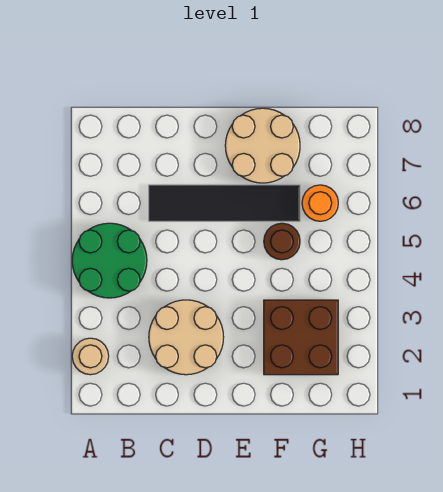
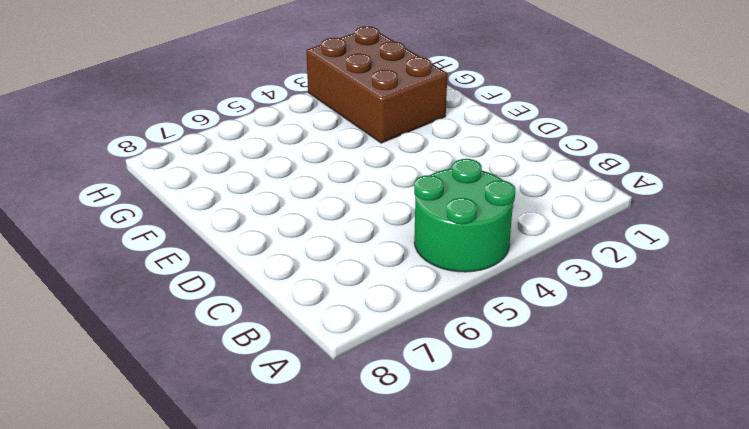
brown 2x3 brick [306,26,447,143] -> brown 2x2 brick [264,300,338,375]
none -> tan 1x1 round brick [72,338,109,375]
none -> tan 2x2 round brick [149,300,224,375]

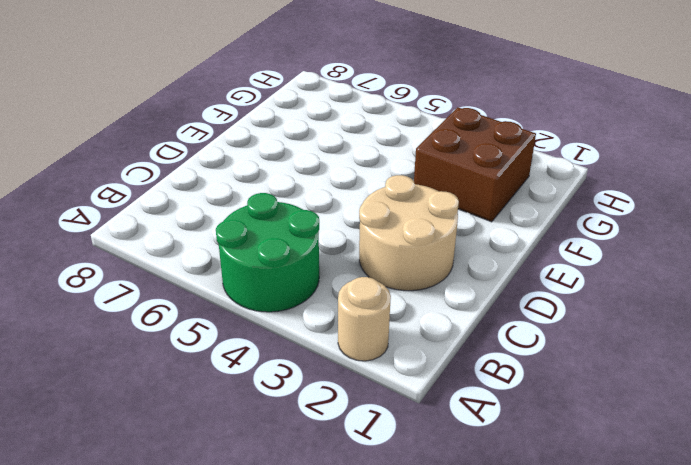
none -> black 1x4 tile [149,185,300,221]
none -> tan 2x2 round brick [225,108,300,183]

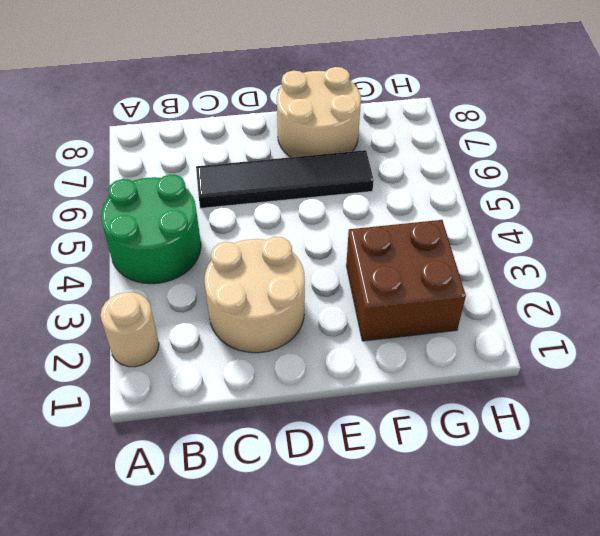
none -> brown 1x1 round brick [264,223,300,260]
none -> orange 1x1 round brick [302,185,338,221]

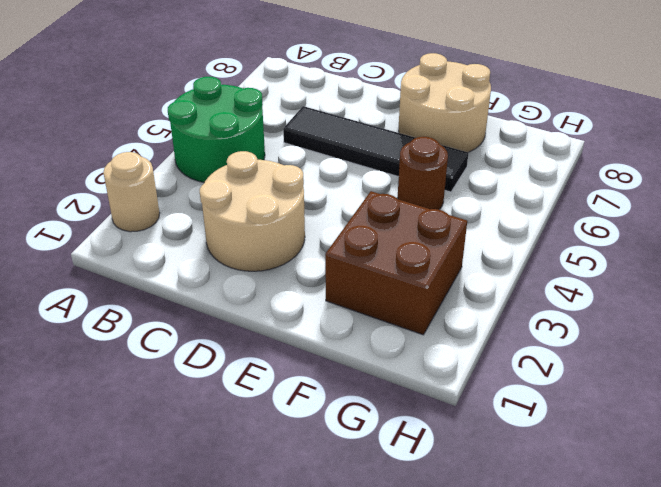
none -> orange 1x1 round brick [302,185,338,221]

